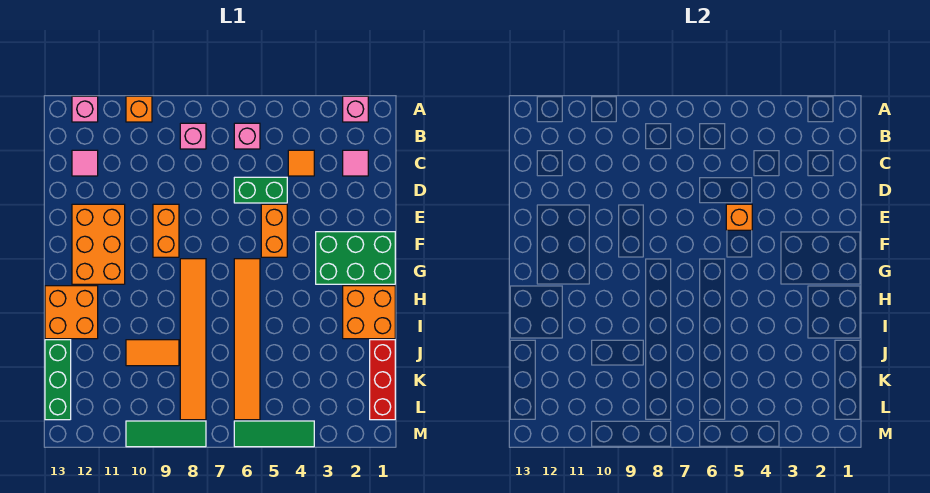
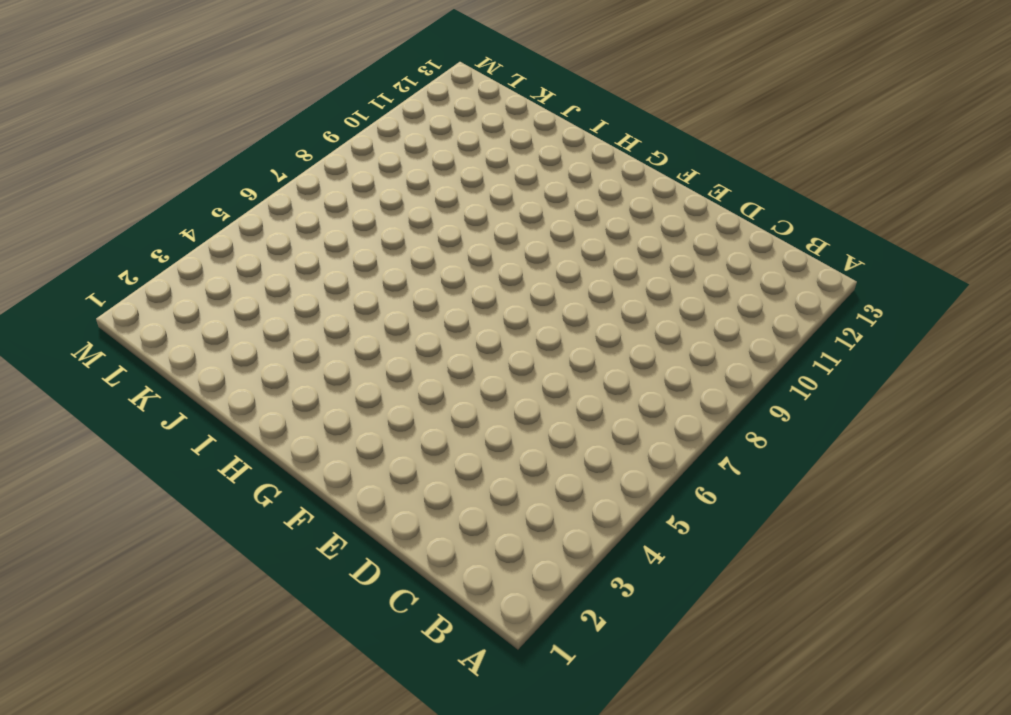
none -> pink 1x1 brick [343,96,368,122]
none -> orange 1x1 brick [126,96,152,122]
none -> pink 1x1 brick [72,96,98,122]

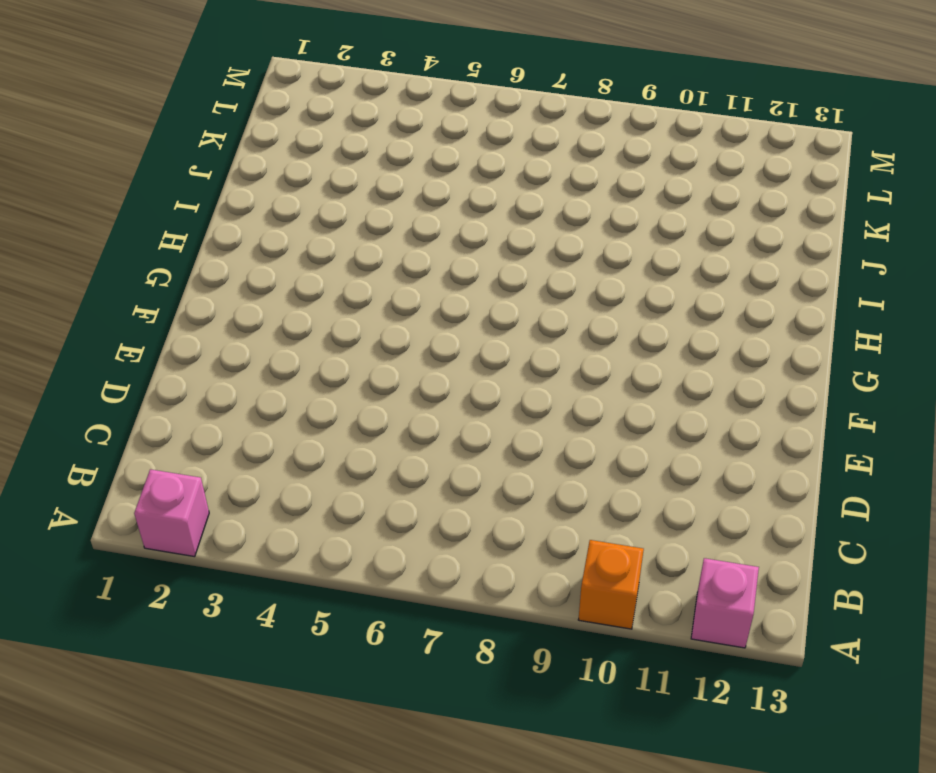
none -> pink 1x1 brick [234,123,260,149]
none -> pink 1x1 brick [180,123,206,149]
none -> pink 1x1 tile [343,150,368,176]

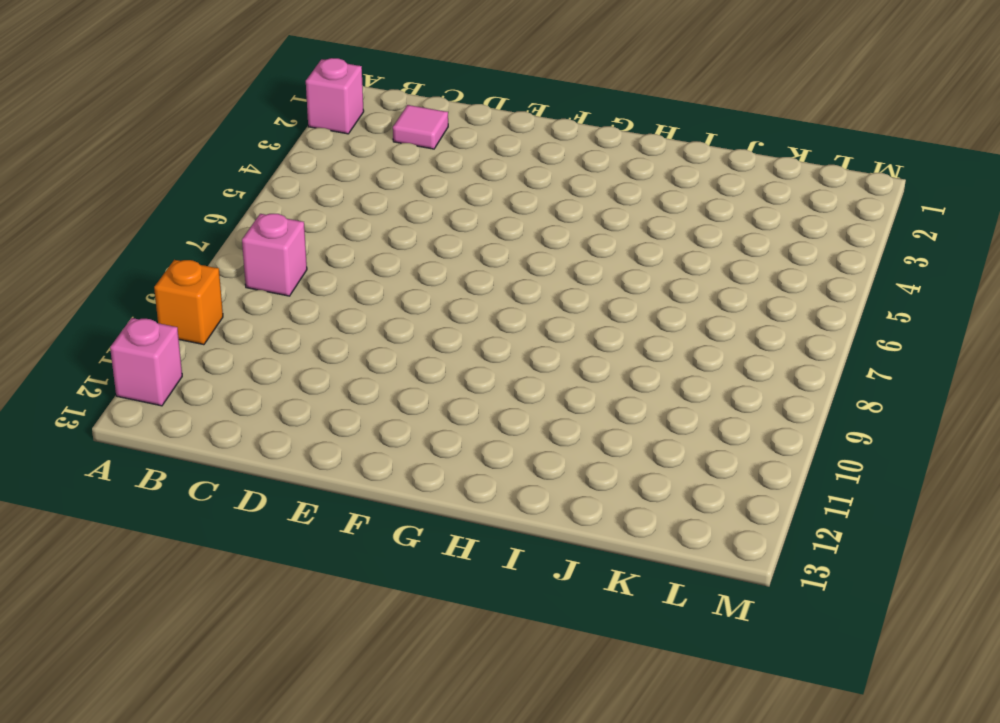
none -> pink 1x1 brick [234,123,260,149]
none -> orange 1x1 tile [288,150,314,176]
none -> pink 1x1 tile [72,150,98,176]

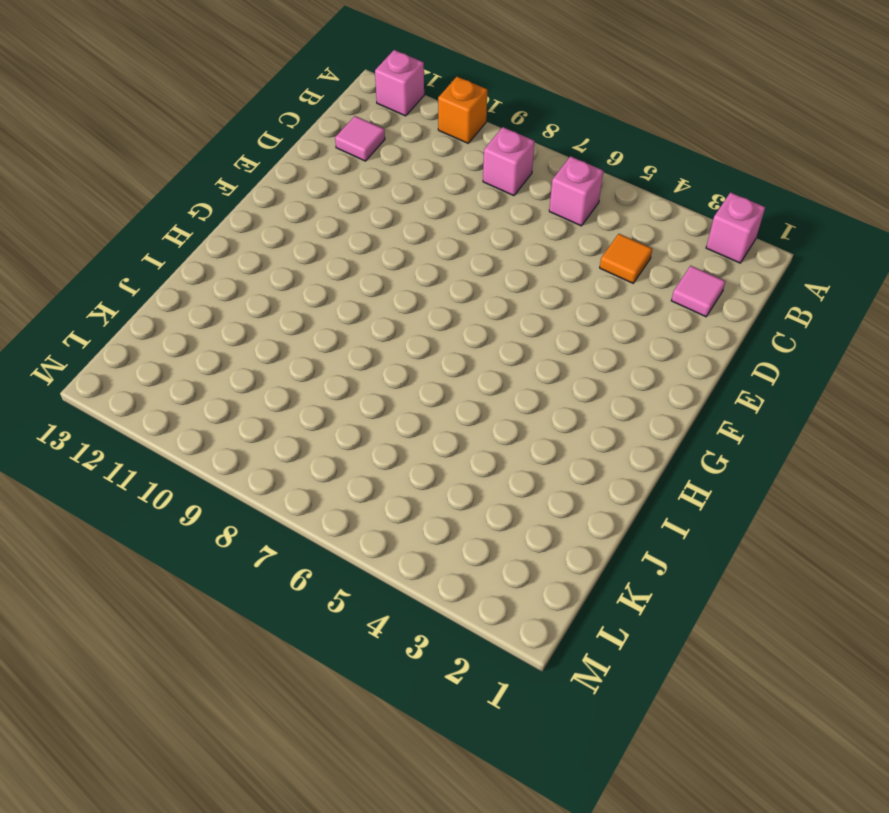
none -> green 1x2 brick [234,177,287,203]
none -> orange 1x2 brick [261,204,287,257]
none -> orange 1x2 brick [153,204,179,257]

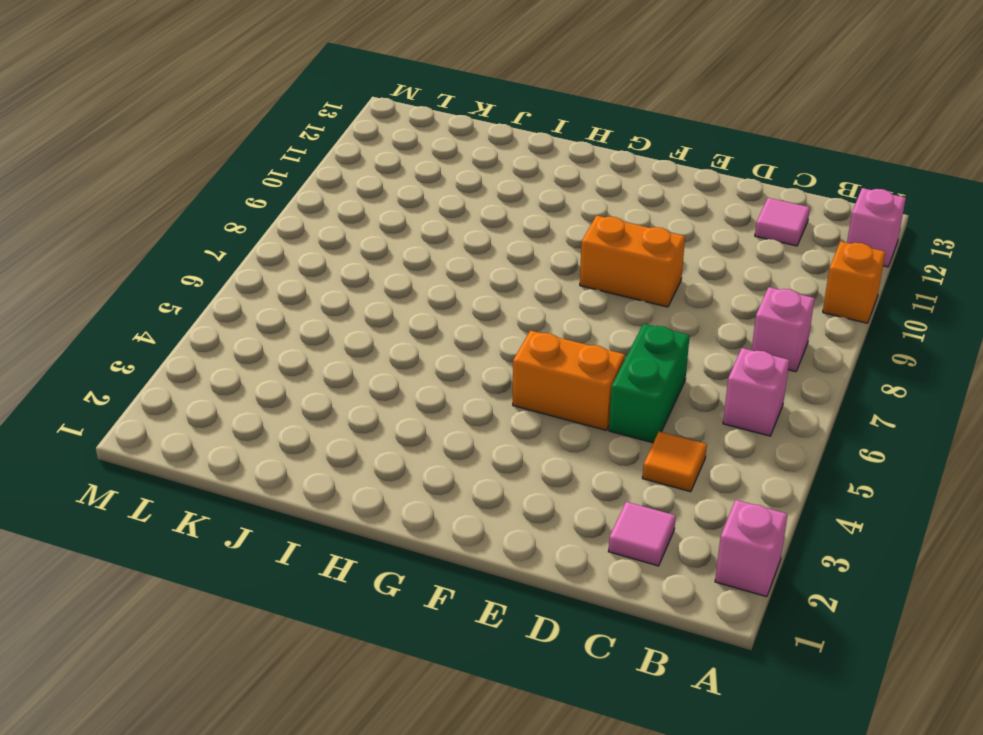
none -> orange 2x3 brick [72,204,125,284]
none -> green 2x3 brick [316,232,395,284]
none -> orange 1x6 tile [234,259,260,420]

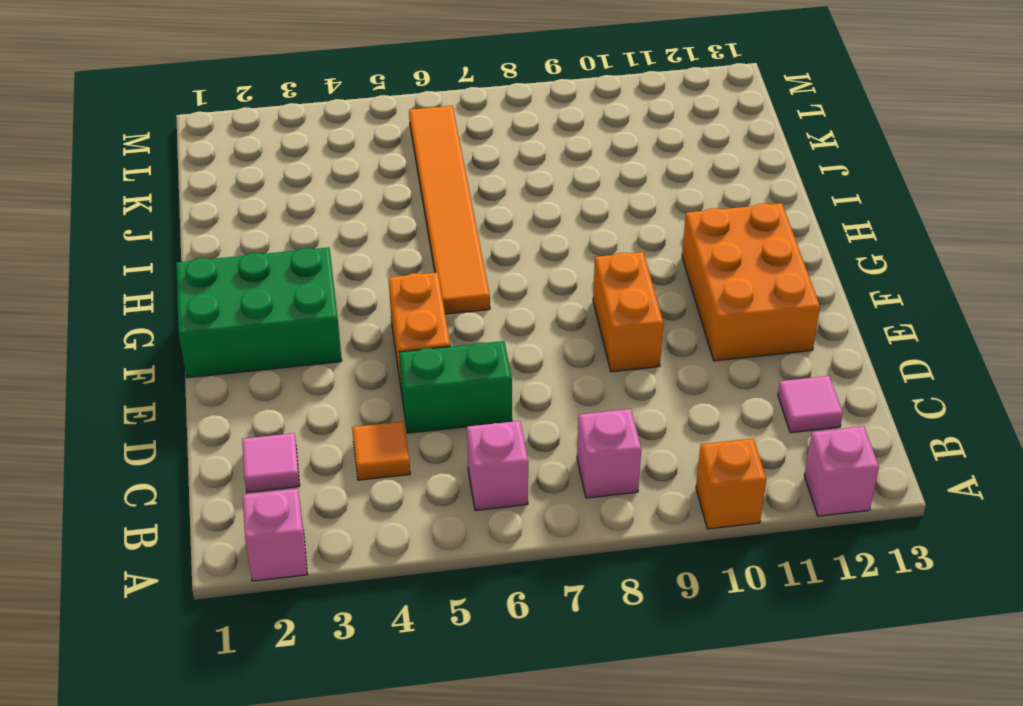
none -> orange 1x6 tile [180,259,206,420]
none -> orange 2x2 brick [343,286,395,339]
none -> orange 2x2 brick [45,286,98,339]

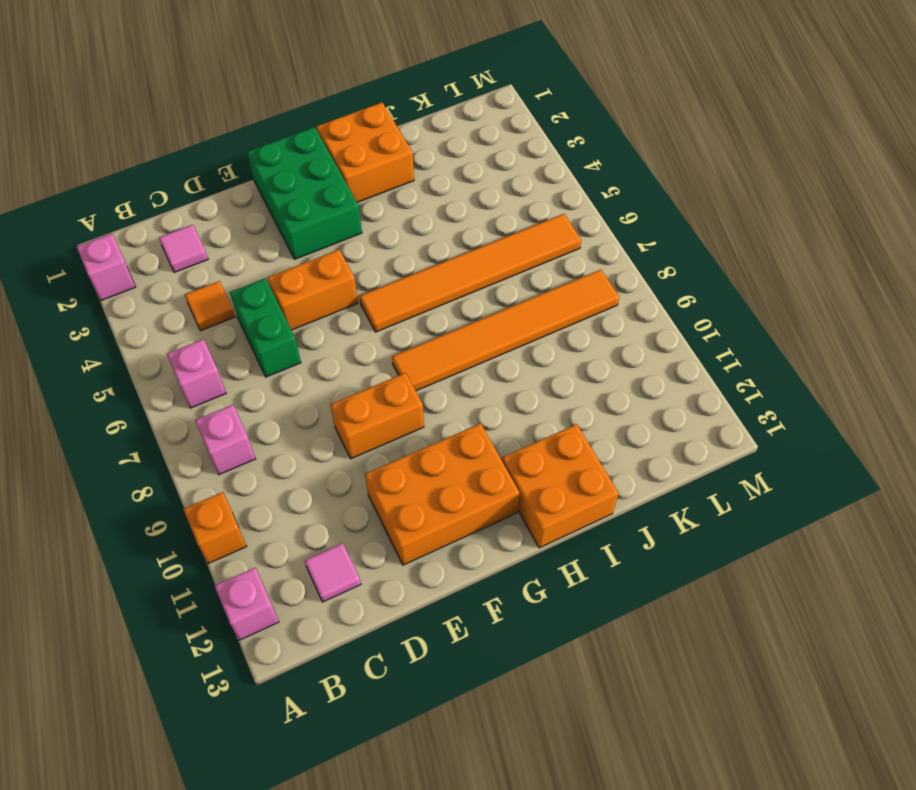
none -> red 1x3 brick [370,340,395,420]
none -> orange 1x2 tile [126,340,179,366]
none -> green 1x3 brick [45,340,71,420]

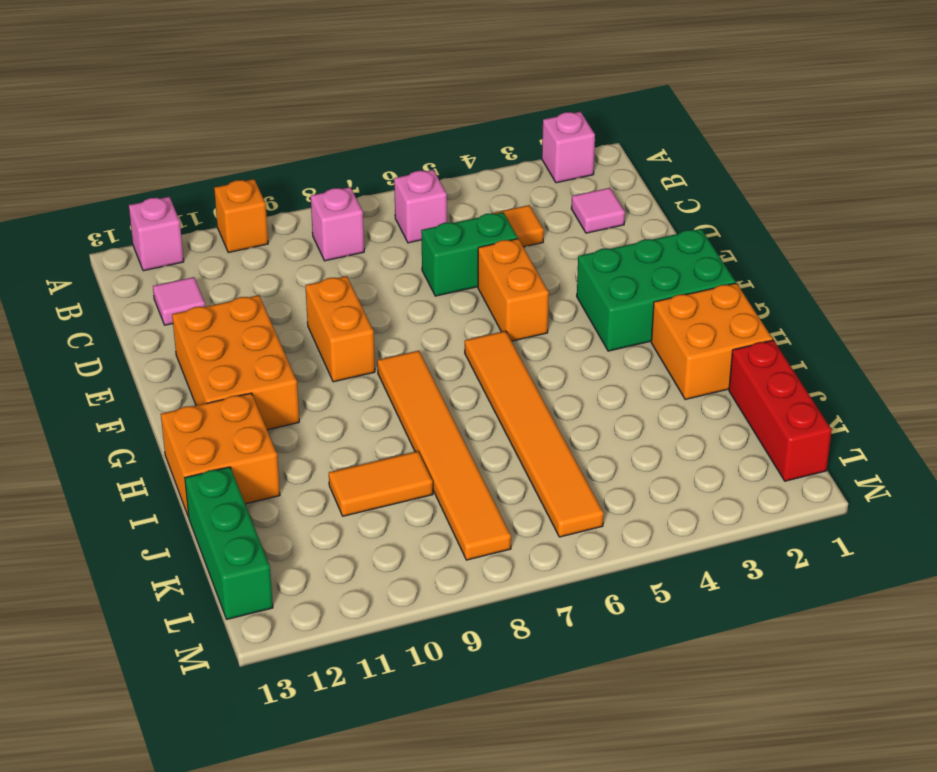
none -> green 1x3 tile [234,421,314,447]
none -> green 1x3 tile [126,421,206,447]
none -> orange 1x1 brick [726,204,752,230]

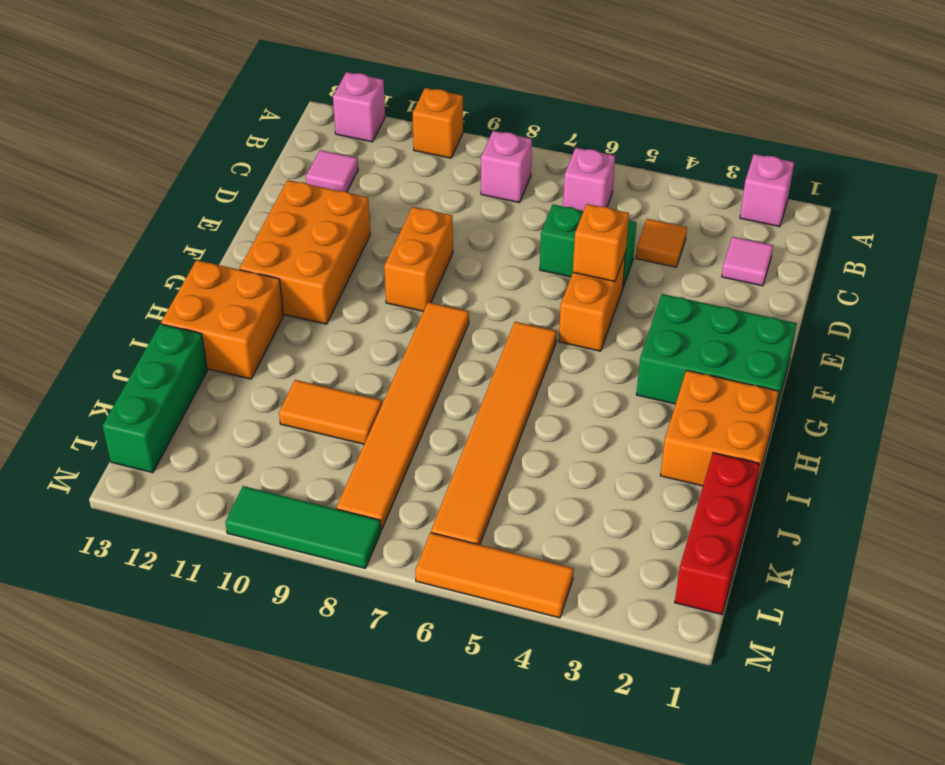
orange 1x3 tile [415,533,574,618] -> green 1x3 tile [234,421,314,447]

